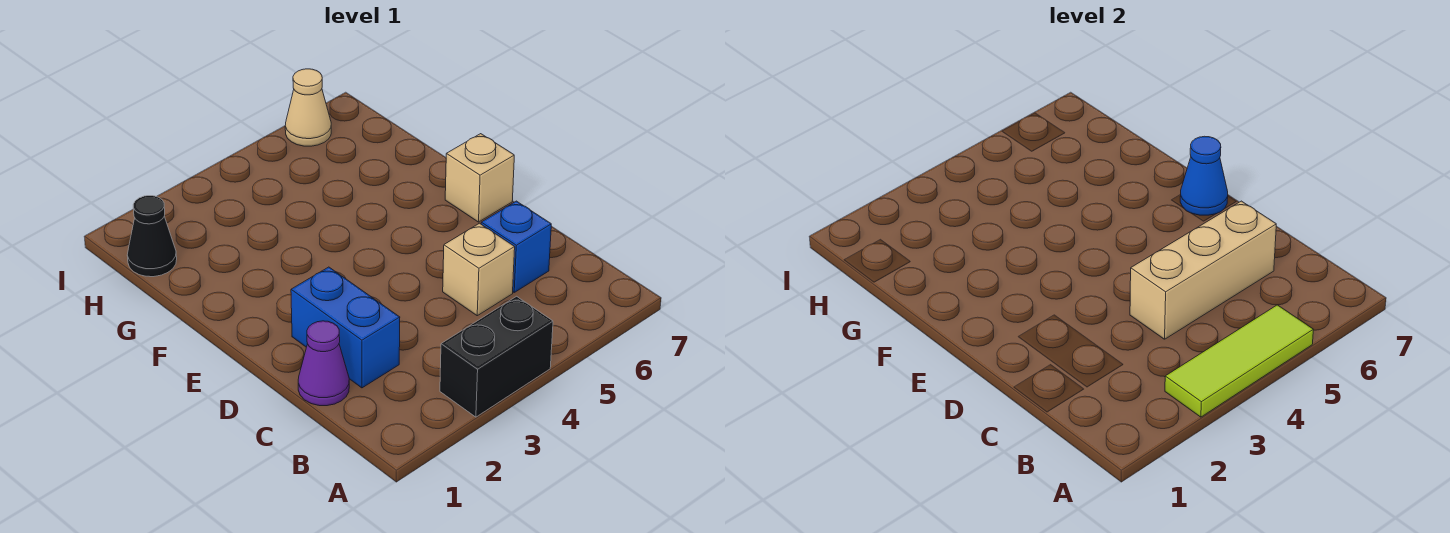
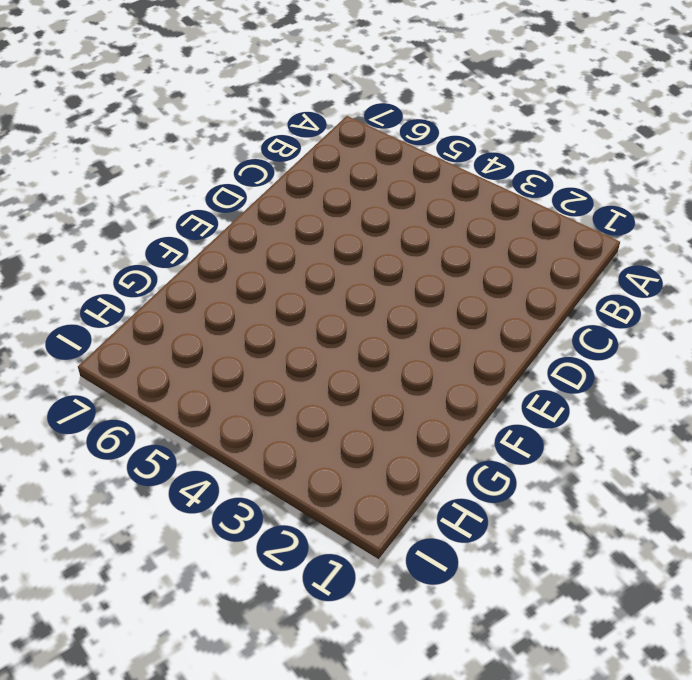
none -> black 1x2 brick [440,296,553,417]
none -> purple 1x1 cone [298,321,349,406]

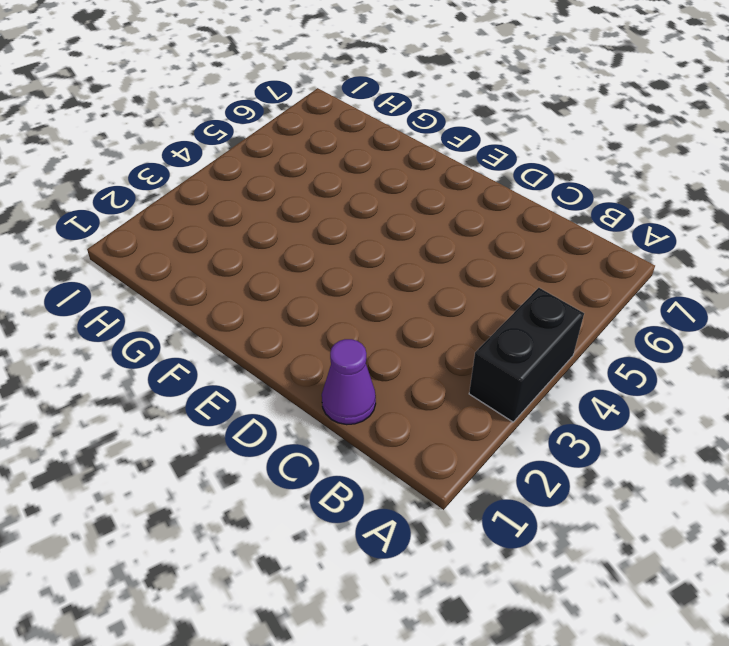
none -> blue 1x2 brick [291,267,400,388]
none -> tan 1x1 brick [443,223,515,316]

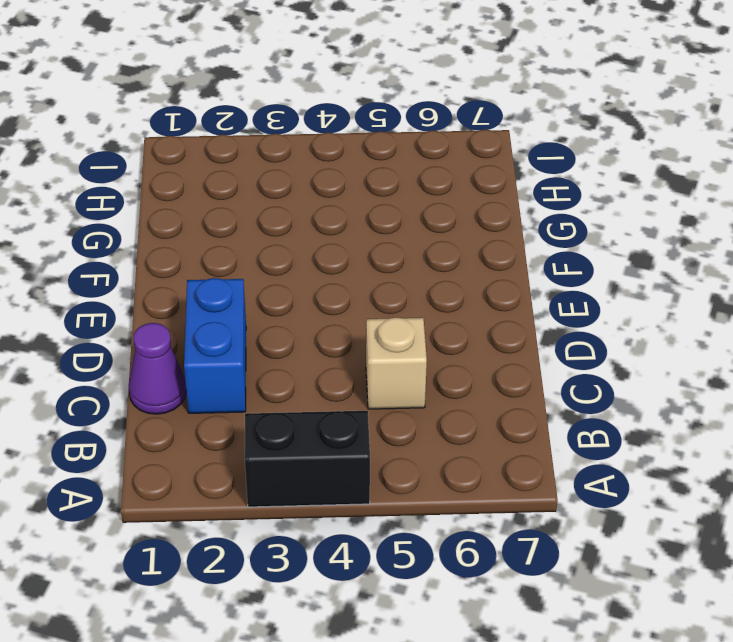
none -> blue 1x1 brick [481,201,551,292]
none -> tan 1x1 brick [445,134,514,222]

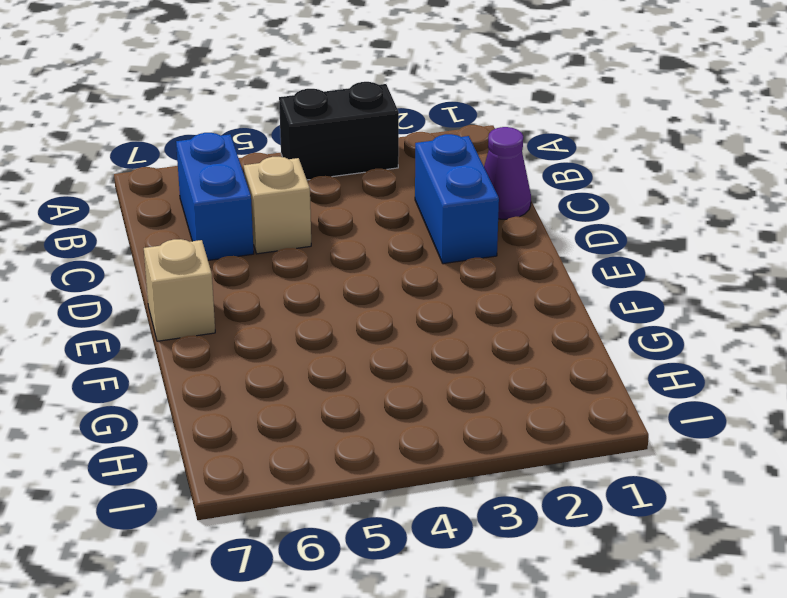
blue 1x2 brick [176,133,254,260] -> blue 1x1 brick [481,201,551,292]
none -> black 1x1 cone [127,196,177,277]
none -> tan 1x1 cone [285,69,331,146]

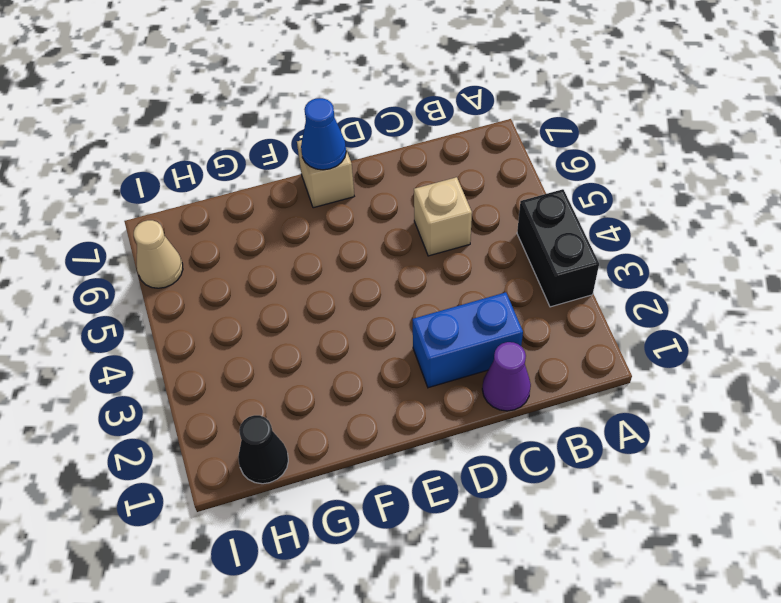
none -> blue 1x1 brick [481,201,551,292]
none -> lime 1x3 tile [1165,305,1313,417]

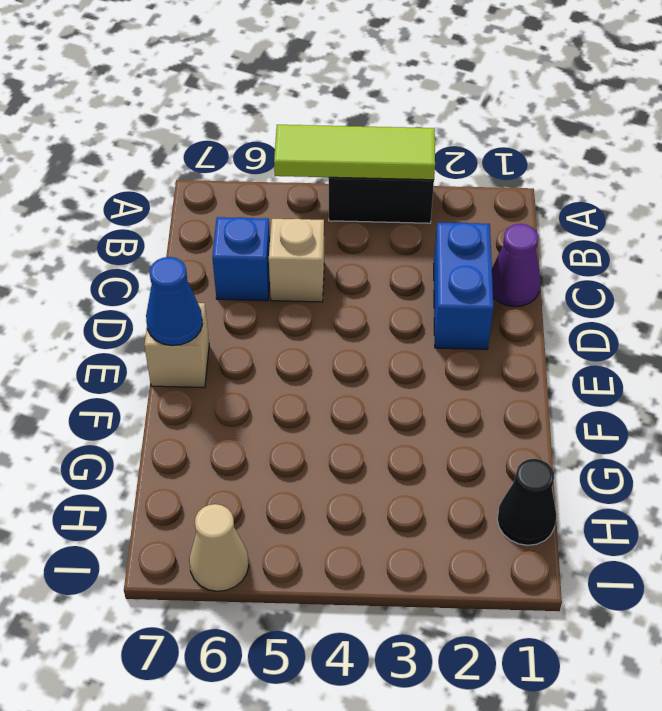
none -> tan 1x3 brick [1130,201,1276,339]

